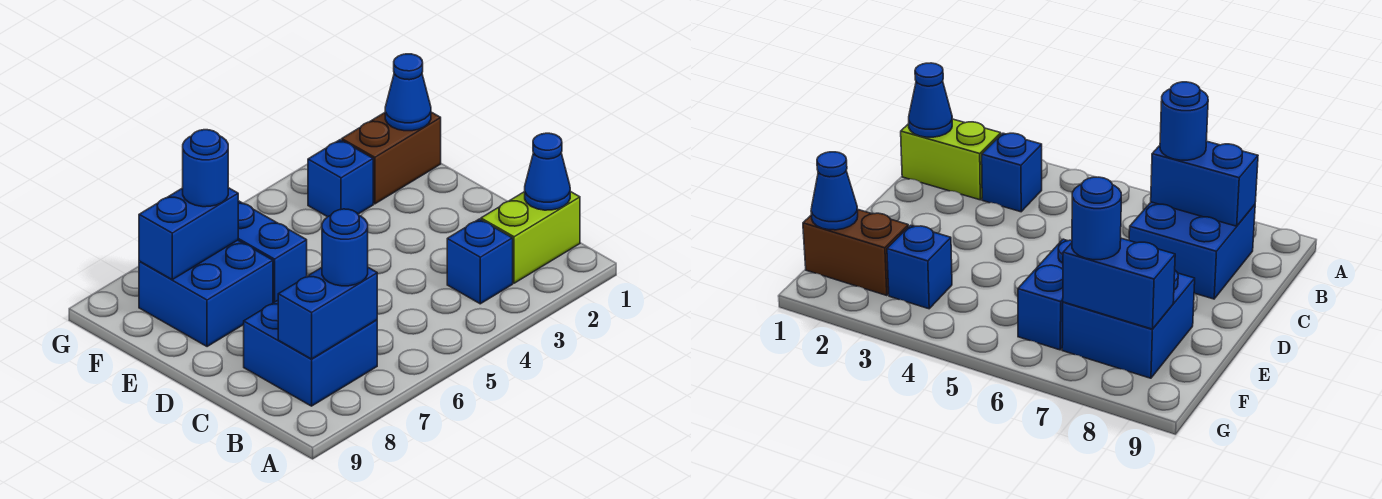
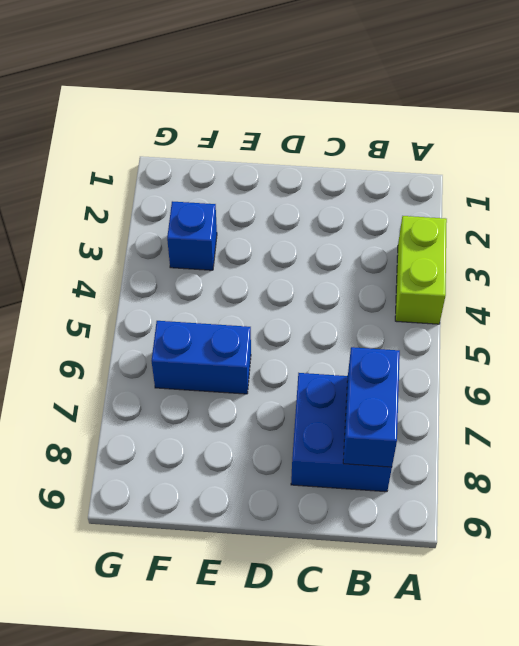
lime 1x2 brick [395,216,447,324] -> lime 1x2 brick moved to [481,191,580,283]
none -> blue 1x1 brick [447,219,513,304]
none -> blue 2x2 brick [139,240,273,347]
none -> brown 1x2 brick [342,112,441,204]

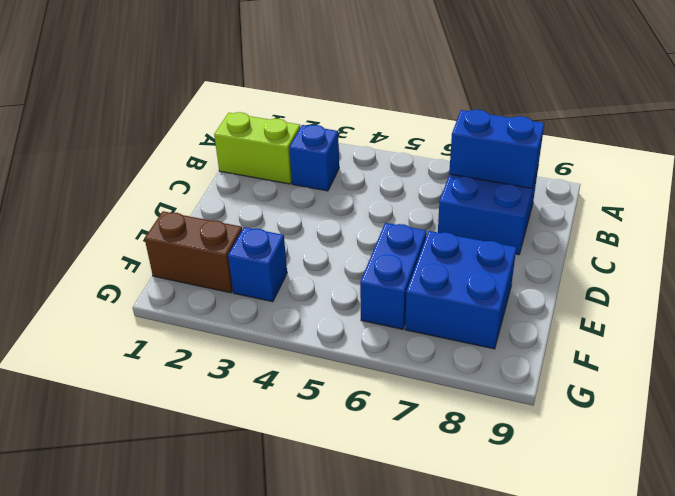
none -> blue 1x1 cone [525,133,570,210]
none -> blue 1x1 cone [385,54,431,131]
none -> blue 1x2 brick [139,188,238,280]

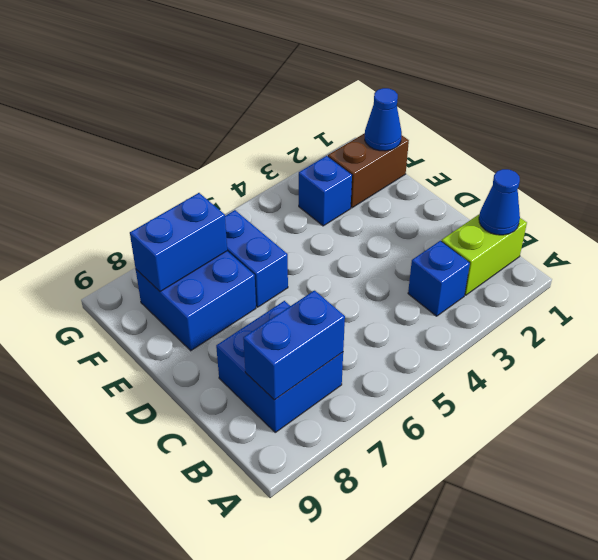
none -> blue 1x1 round brick [322,209,368,286]
none -> blue 1x1 round brick [183,130,228,207]

